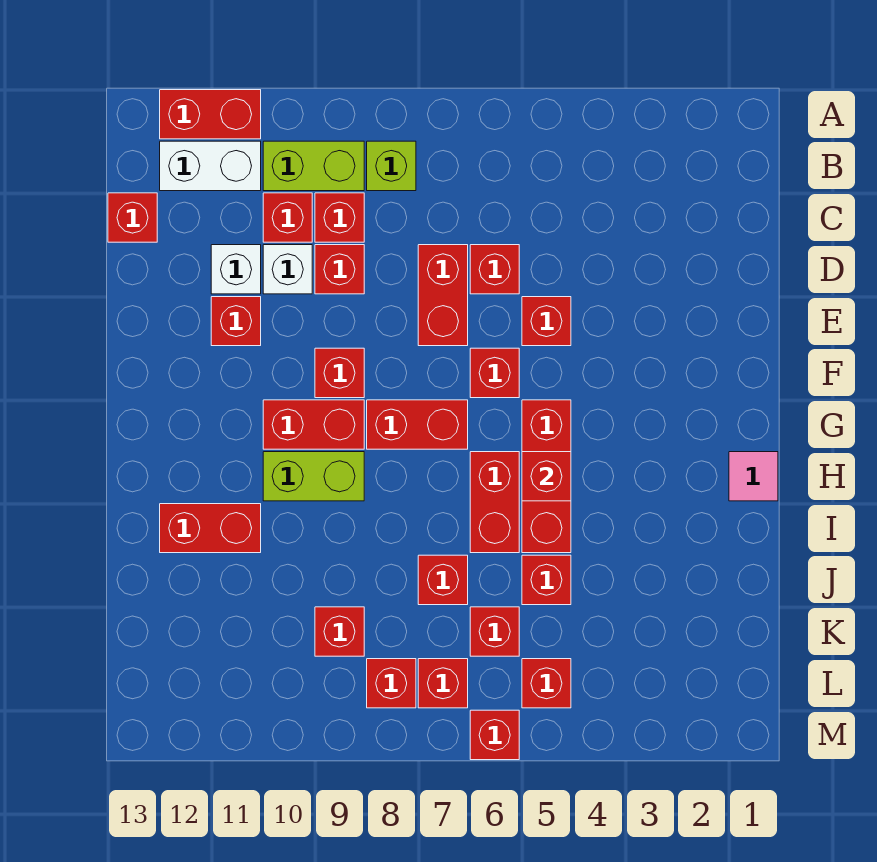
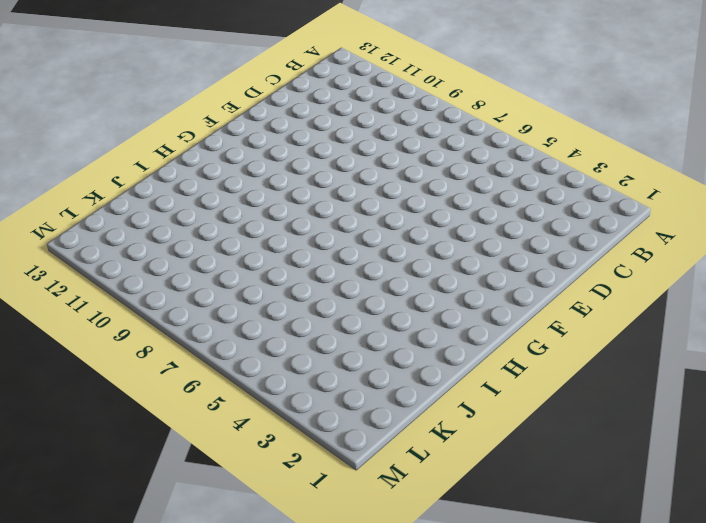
none -> red 1x2 brick [160,90,261,139]
none -> lime 1x1 brick [367,141,416,191]
none -> lime 1x2 brick [263,141,364,191]
none -> white 1x2 brick [160,141,261,191]

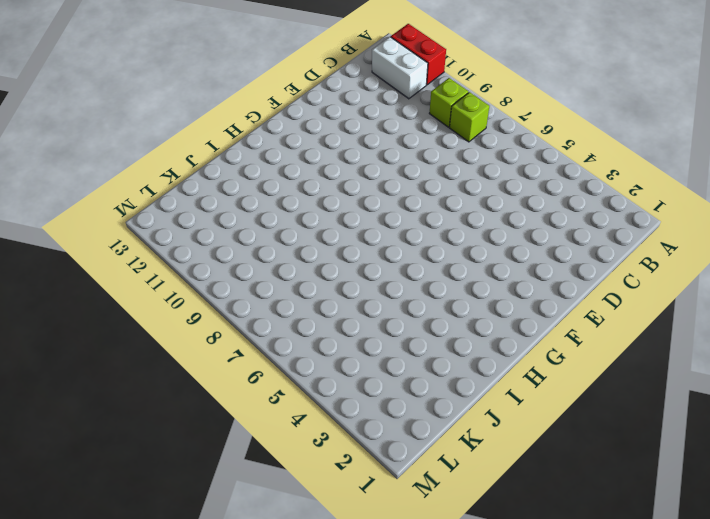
lime 1x1 brick [429,78,468,127] -> lime 1x2 brick [263,141,364,191]
none -> red 1x1 brick [315,193,364,242]
none -> red 1x1 brick [263,193,312,242]
none -> red 1x1 brick [108,193,157,242]
none -> red 1x1 brick [470,245,519,294]

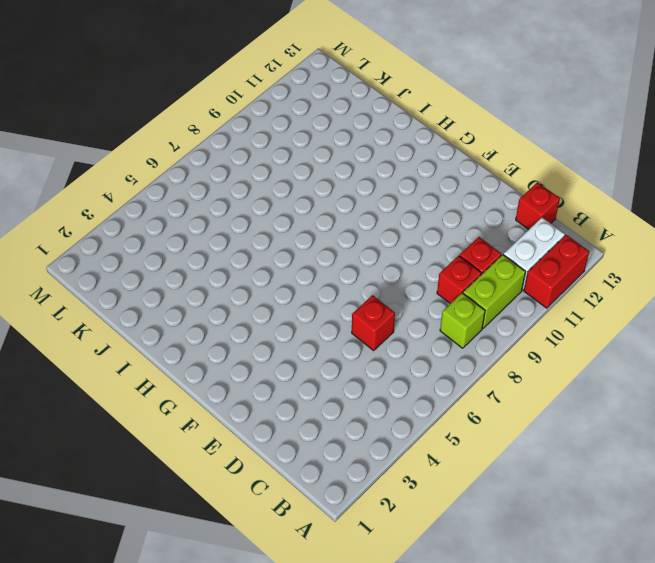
none -> red 1x2 brick [418,245,468,346]
none -> red 1x1 brick [315,245,364,294]
none -> white 1x1 brick [263,245,312,294]
none -> white 1x1 brick [211,245,261,294]

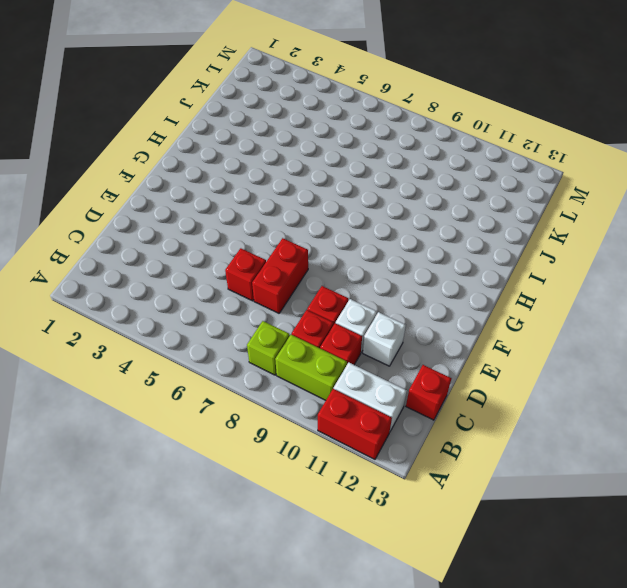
none -> red 1x1 brick [522,297,571,346]
none -> red 1x1 brick [211,297,261,346]
none -> red 1x1 brick [470,348,519,398]
none -> red 1x1 brick [315,348,364,398]

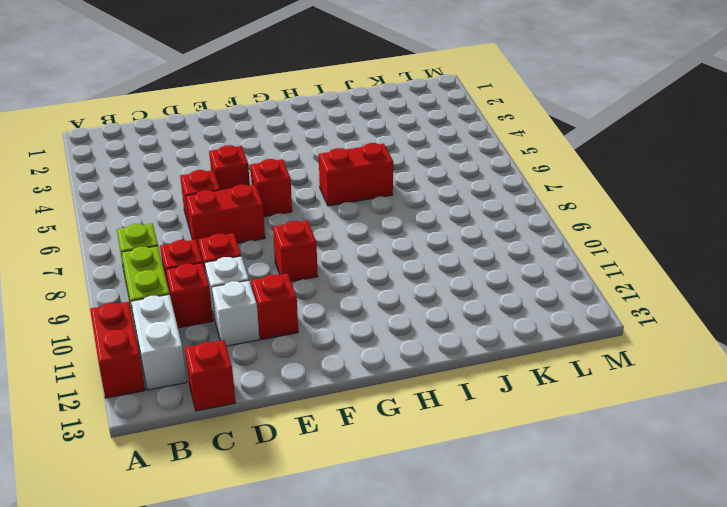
none -> red 1x3 brick [522,400,571,553]
none -> red 1x2 brick [367,400,468,449]
none -> red 1x2 brick [263,400,364,449]
none -> pink 1x1 tile [729,452,778,501]

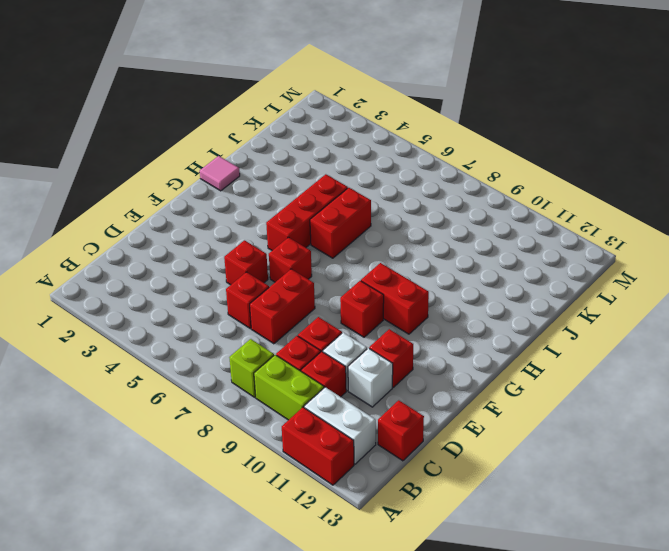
none -> red 1x2 brick [367,400,468,449]
none -> lime 1x2 brick [263,452,364,501]
none -> red 1x2 brick [160,504,261,553]
none -> red 1x1 brick [522,555,571,605]

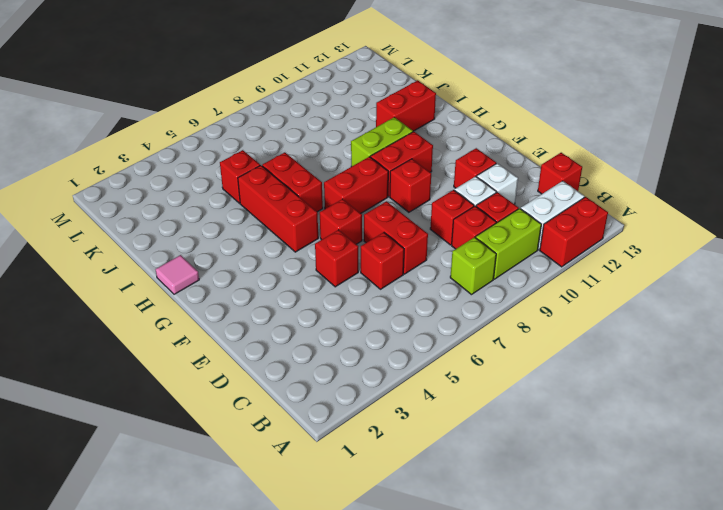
none -> red 1x1 brick [418,555,468,605]
none -> red 1x1 brick [470,607,519,656]
none -> red 1x1 brick [315,607,364,656]
none -> red 1x1 brick [522,659,571,708]

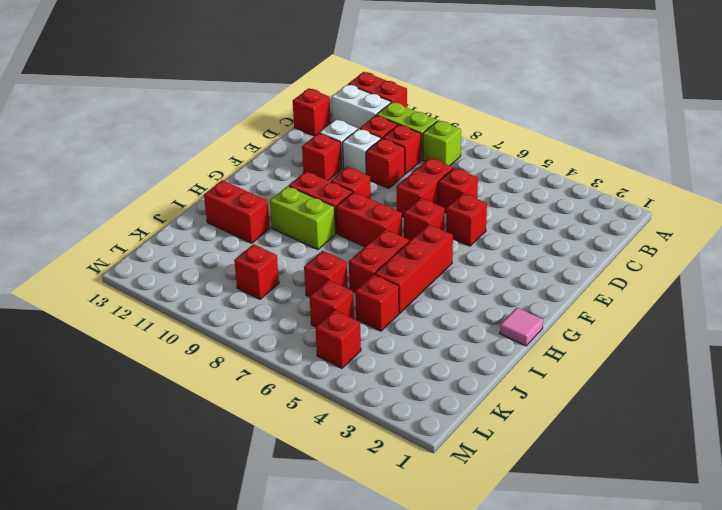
none -> red 1x1 brick [418,659,468,708]
none -> red 1x1 brick [367,659,416,708]
none -> red 1x1 brick [470,710,519,760]
none -> red 1x1 brick [522,452,571,501]

